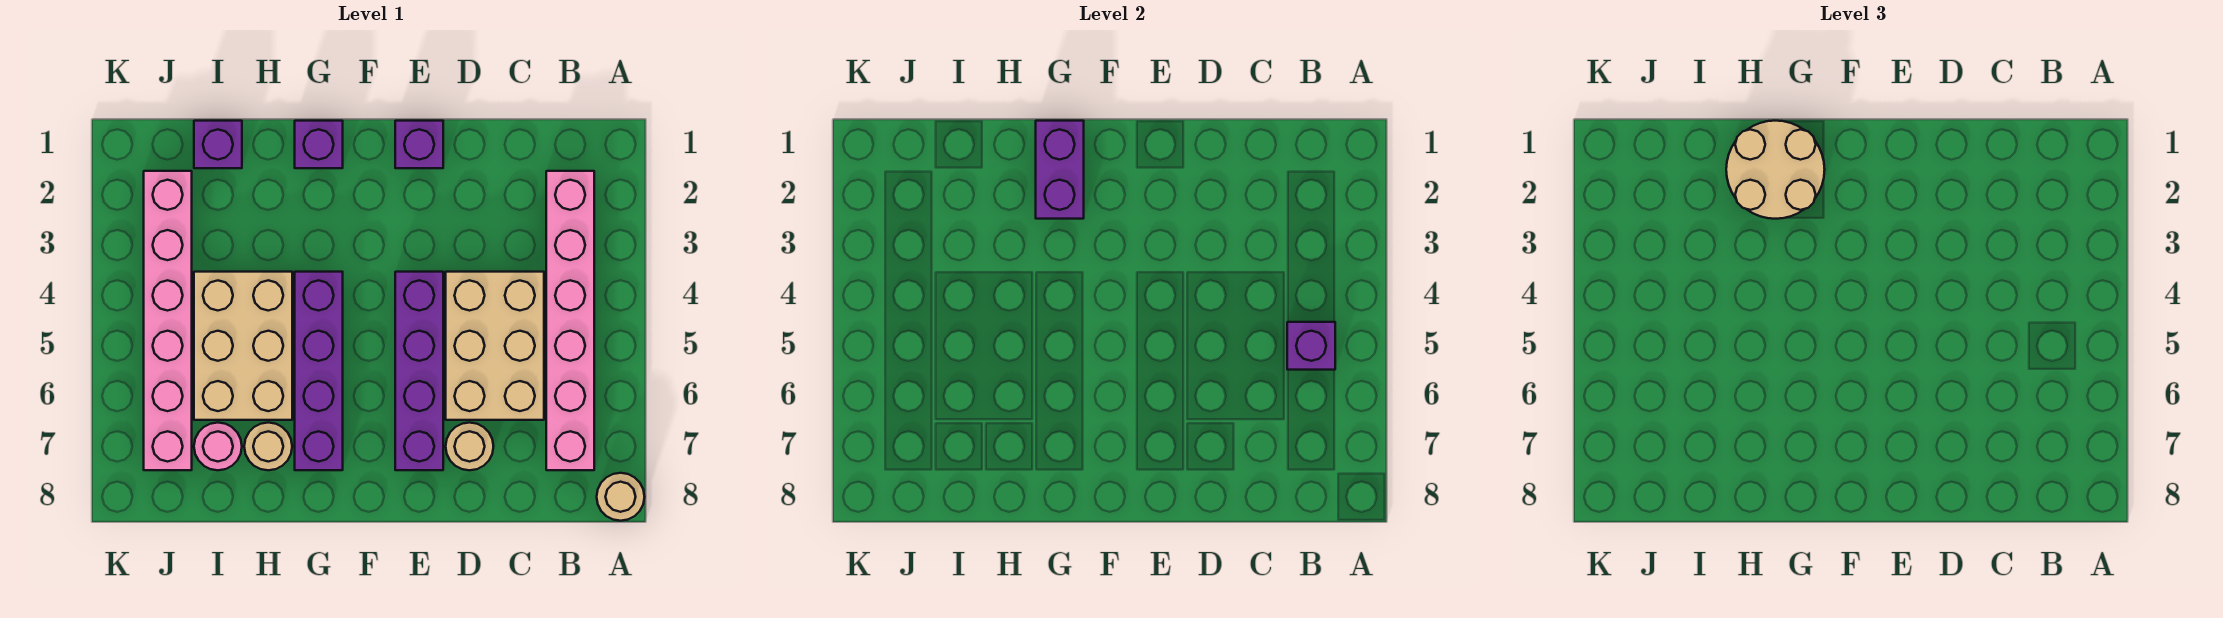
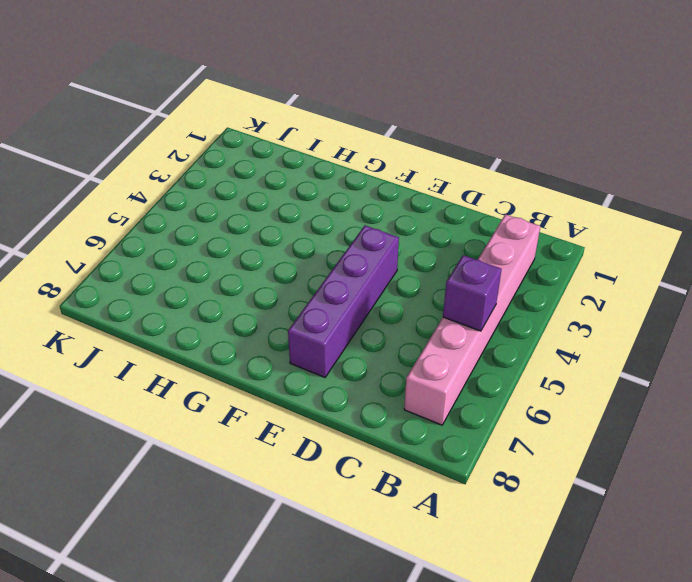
none -> tan 1x1 round brick [597,473,644,521]
none -> tan 2x3 brick [446,272,544,420]
none -> tan 1x1 round brick [446,423,493,470]

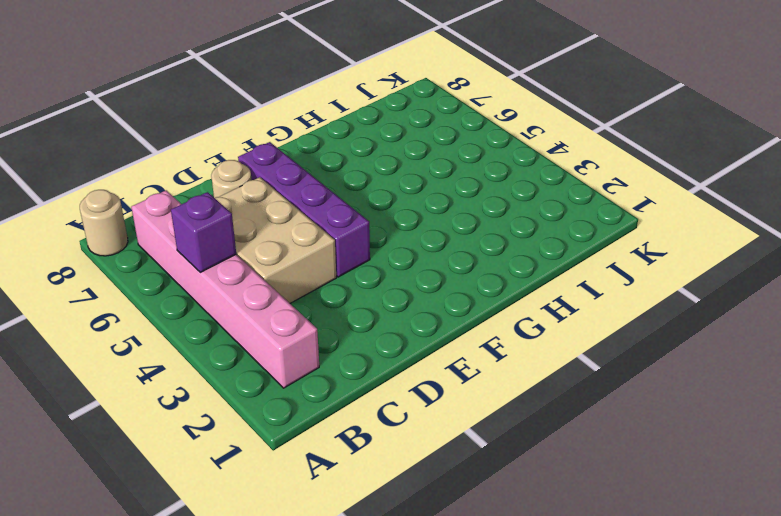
none -> purple 1x1 brick [395,121,443,168]
none -> purple 1x1 brick [295,121,343,168]
none -> purple 1x4 brick [295,272,343,470]

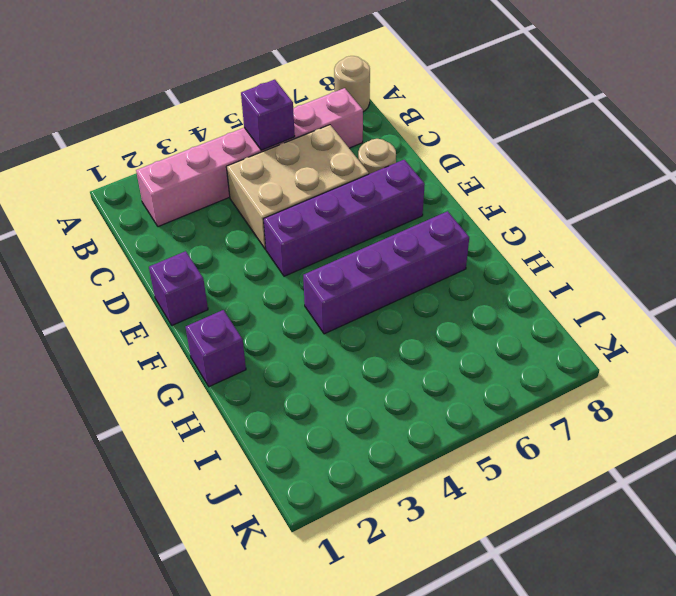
none -> tan 2x3 brick [194,272,292,420]
none -> tan 1x1 round brick [244,423,292,470]
none -> purple 1x1 brick [194,121,242,168]

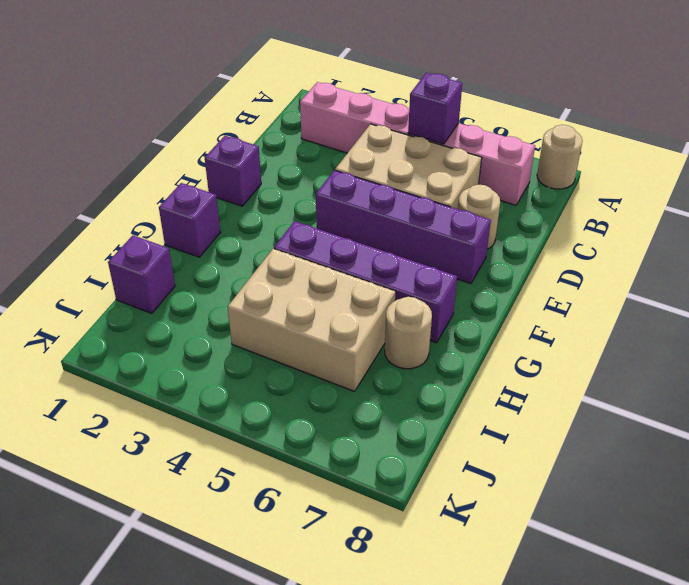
none -> pink 1x1 round brick [194,423,242,470]
none -> pink 1x6 brick [144,171,192,470]
none -> purple 1x2 brick [1036,121,1084,219]

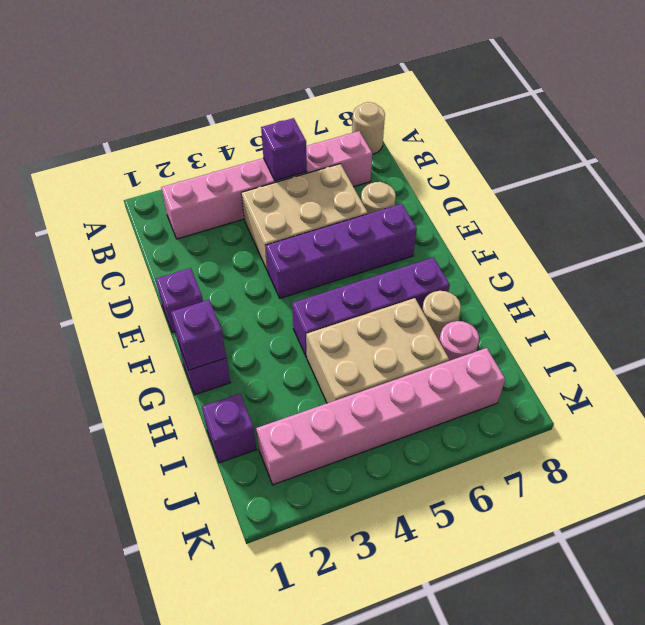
purple 1x1 brick [171,300,226,370] -> purple 1x2 brick [1036,121,1084,219]
none -> tan 2x2 round brick [1726,121,1825,219]

